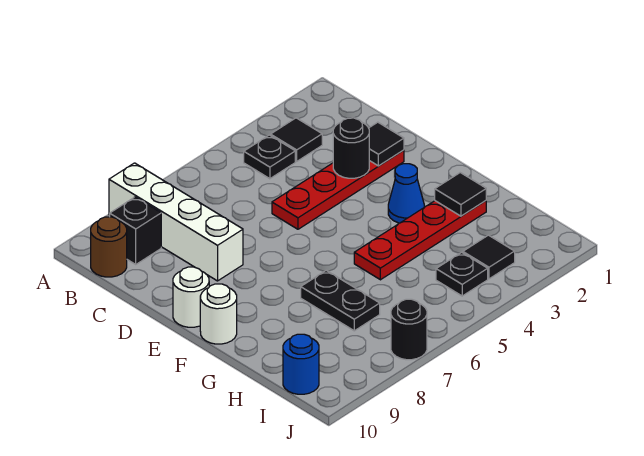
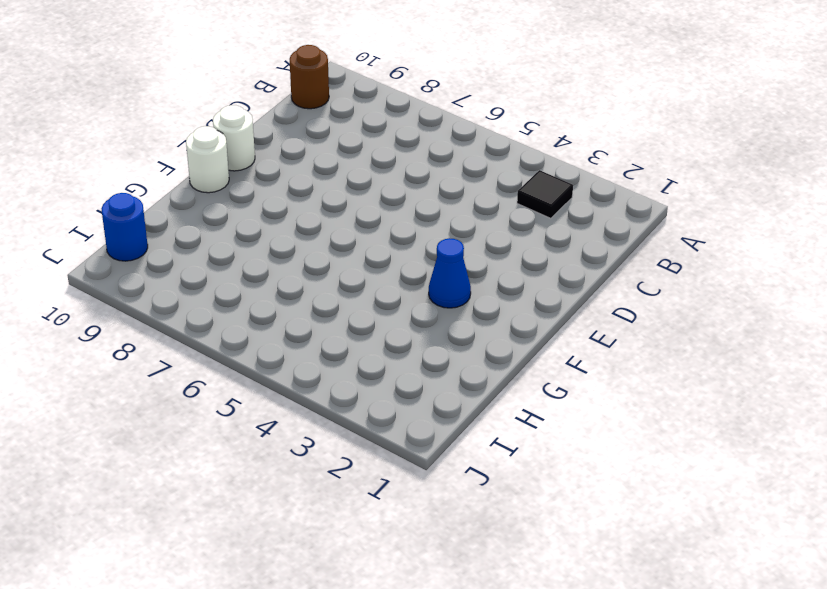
none -> white 1x4 brick [109,163,243,281]
none -> black 1x1 plate [244,135,295,179]
none -> black 1x1 brick [110,197,161,264]

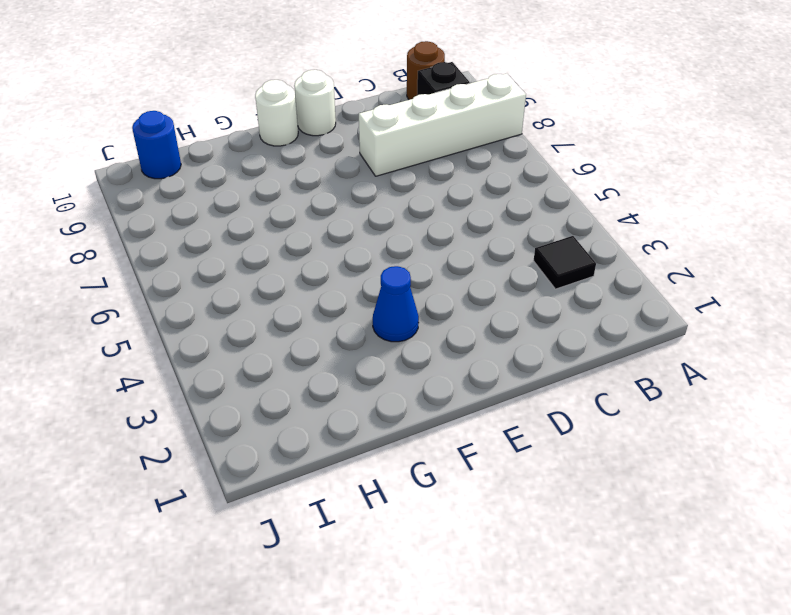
none -> black 1x1 plate [244,135,295,179]
none -> red 1x4 plate [272,150,404,229]
none -> red 1x4 plate [354,201,486,280]

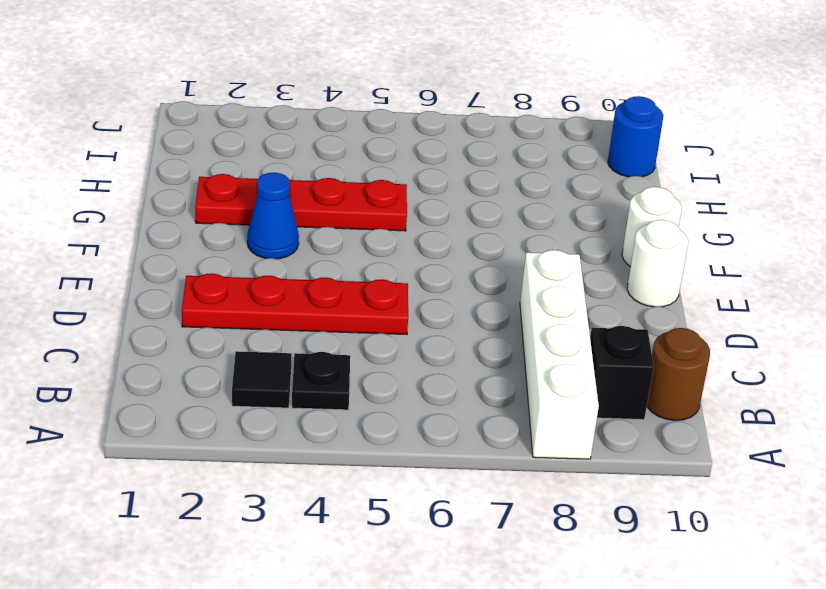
none -> black 1x2 plate [301,270,380,331]
none -> black 1x1 tile [463,235,515,279]
none -> black 1x1 plate [436,252,488,296]

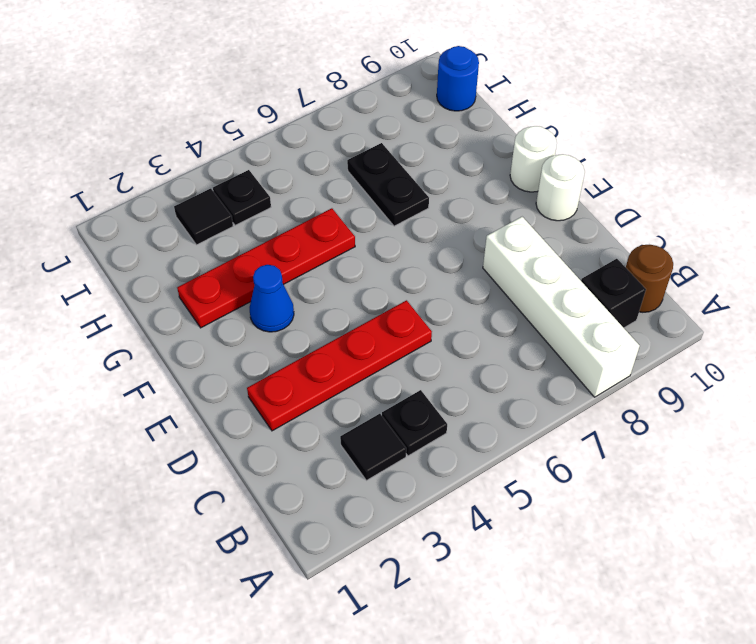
none -> black 1x1 round brick [391,299,427,360]
none -> black 1x1 tile [369,122,404,166]
none -> black 1x1 round brick [333,118,369,178]

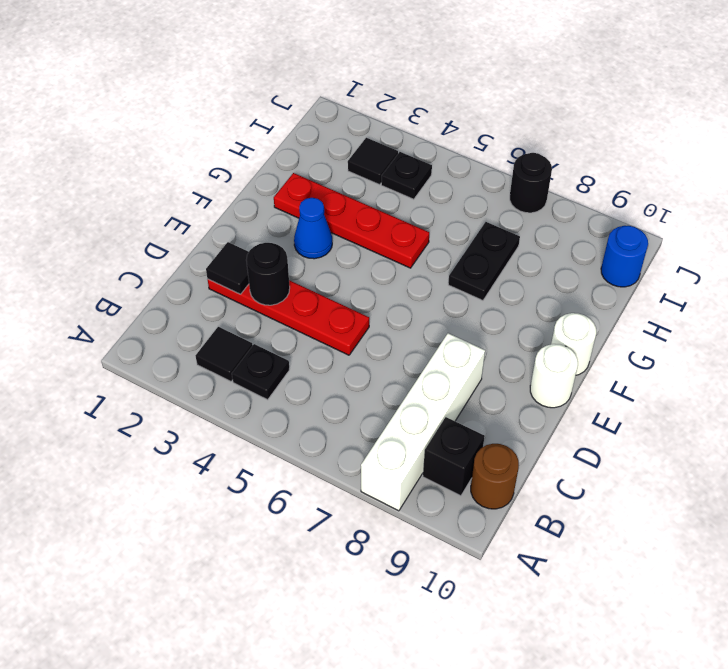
none -> black 1x1 tile [435,173,486,216]

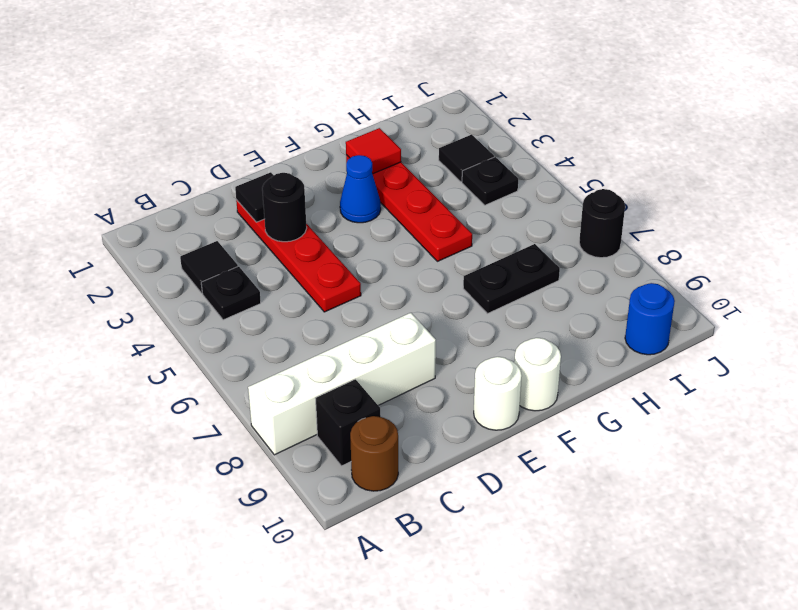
red 1x1 tile [346,128,401,174] -> black 1x1 tile [435,173,486,216]

